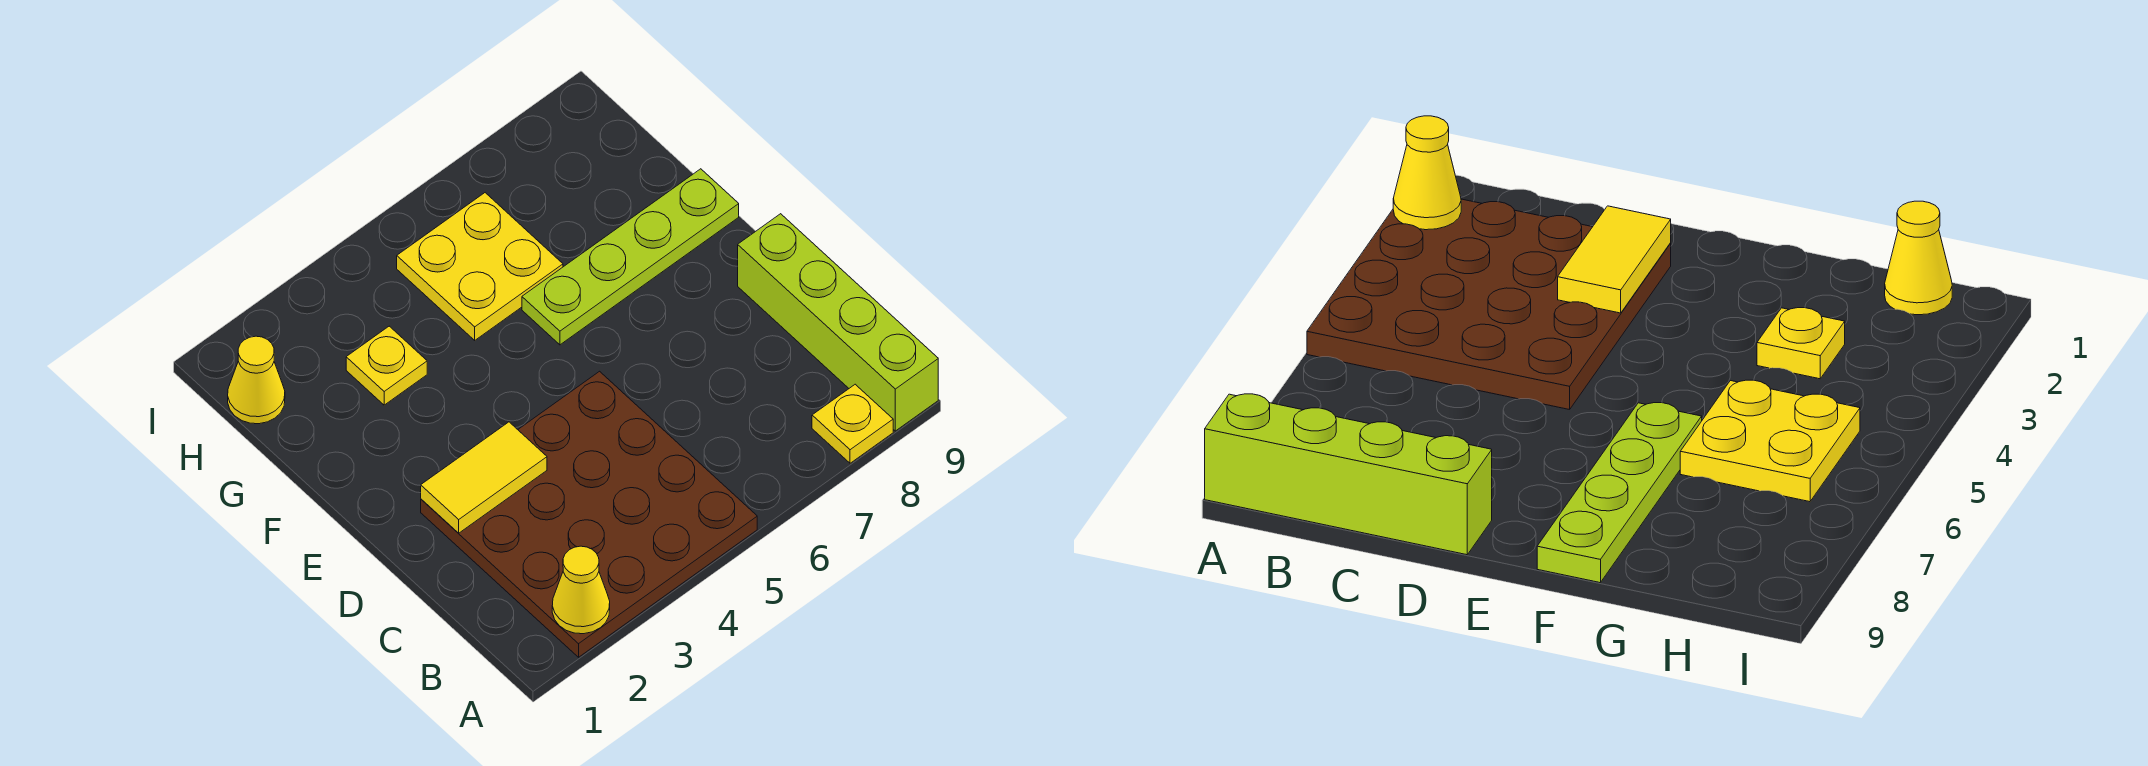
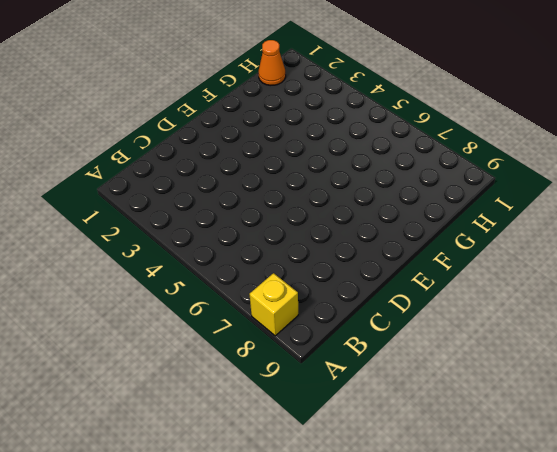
yellow 1x1 brick [250,273,298,336] -> yellow 1x1 plate [812,384,893,463]
orange 1x1 cone [259,40,286,86] -> yellow 1x1 cone [228,336,285,424]
none -> brown 4x4 plate [421,371,757,657]
none -> lime 1x4 brick [738,214,938,431]

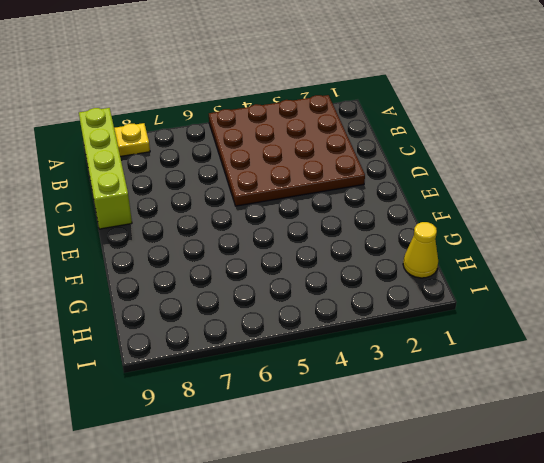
none -> lime 1x4 plate [522,169,739,345]
none -> yellow 1x1 plate [346,326,427,405]

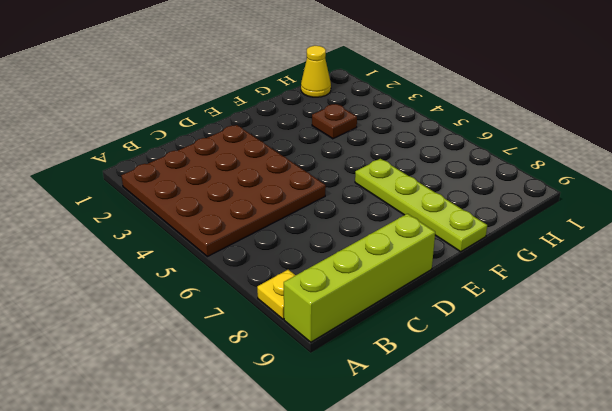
brown 1x1 plate [312,104,357,139] -> yellow 1x1 plate [346,326,427,405]
none -> yellow 2x2 plate [397,193,563,340]
none -> yellow 1x1 cone [552,546,610,634]

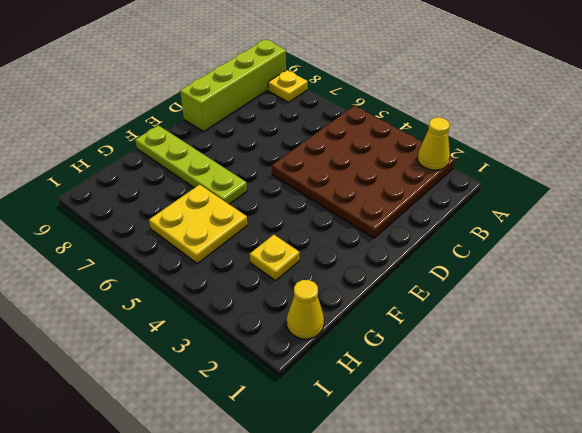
none -> yellow 1x2 tile [421,422,547,533]

